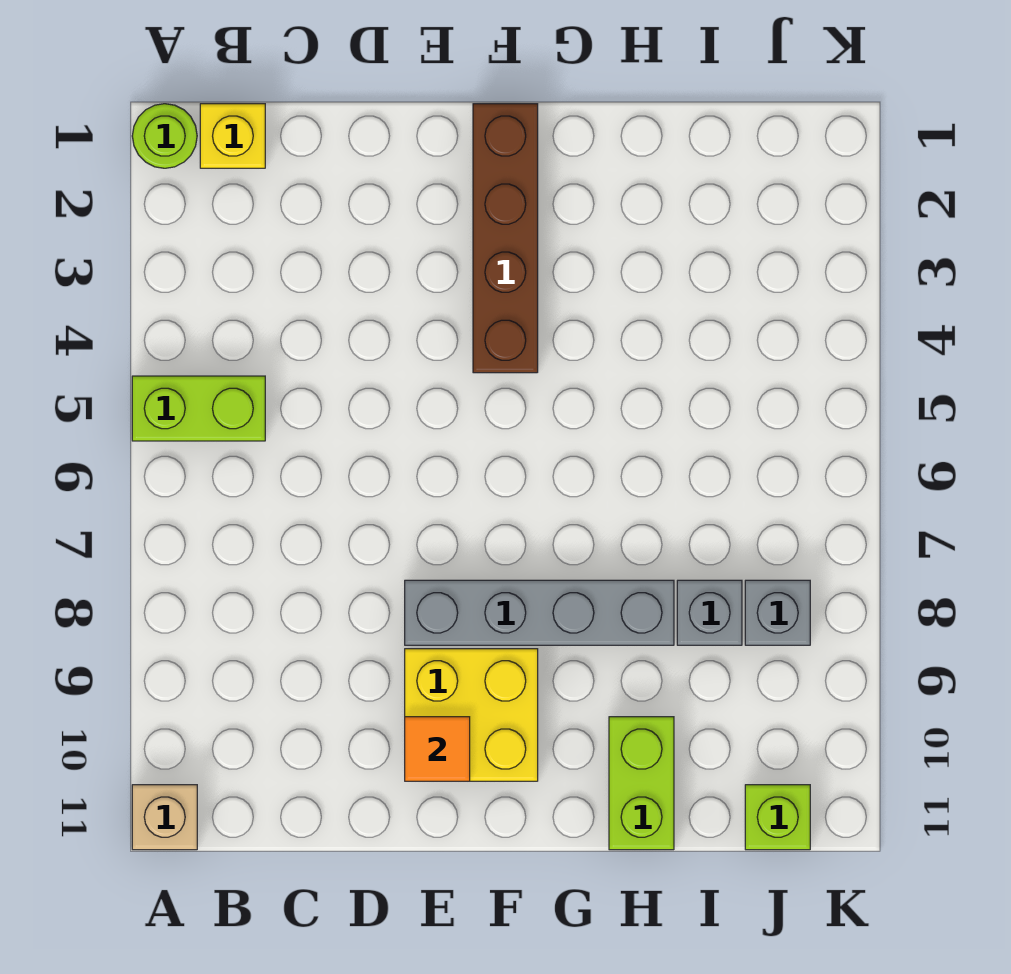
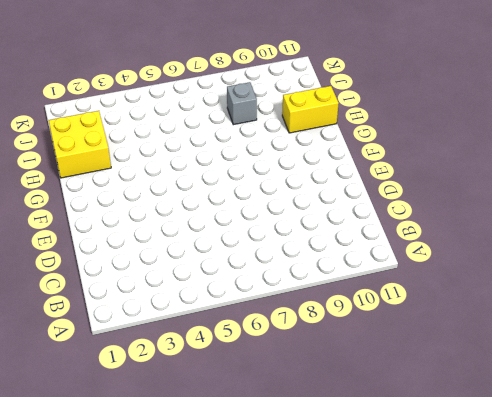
yellow 2x2 brick [49,111,111,178] -> yellow 2x2 brick moved to [405,649,538,781]
yellow 1x2 brick [282,86,339,133] -> lime 1x2 brick [609,717,674,850]
none -> lime 1x1 round brick [132,104,197,168]
none -> lime 1x2 brick [132,376,265,441]
none -> tan 1x1 brick [132,785,197,850]

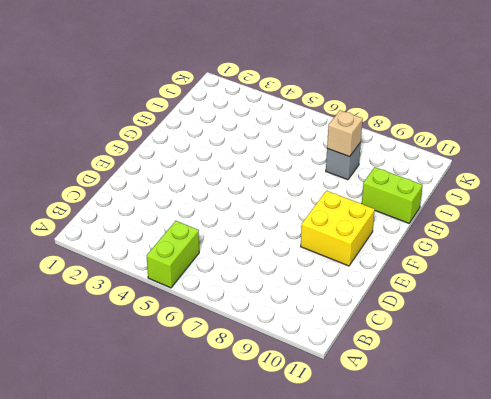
tan 1x1 brick [327,110,363,157] -> tan 1x1 brick moved to [132,785,197,850]
none -> lime 1x1 round brick [132,104,197,168]
none -> yellow 1x1 brick [200,104,265,168]
none -> grey 1x4 brick [405,580,674,645]

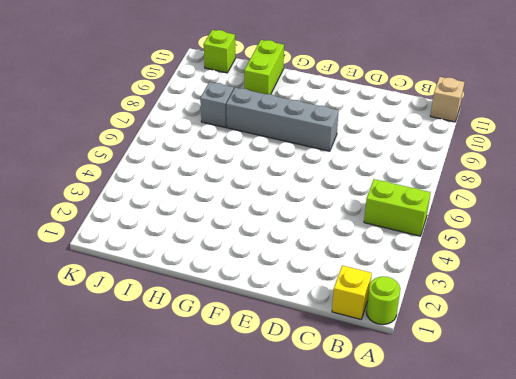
none -> yellow 2x2 brick [405,649,538,781]
none -> brown 1x4 brick [473,104,538,373]
none -> grey 1x1 brick [745,580,810,645]

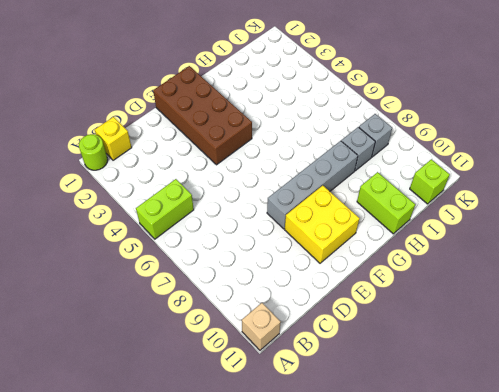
brown 2x4 brick [153,66,252,165] -> brown 1x4 brick [473,104,538,373]
none -> orange 1x1 tile [405,717,470,781]

